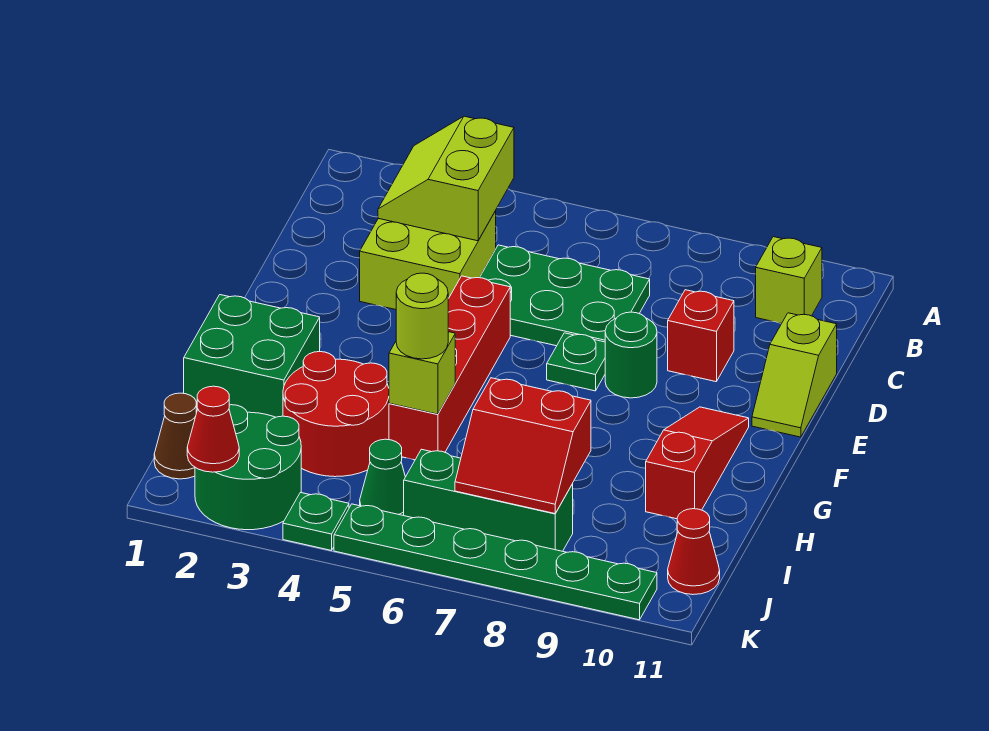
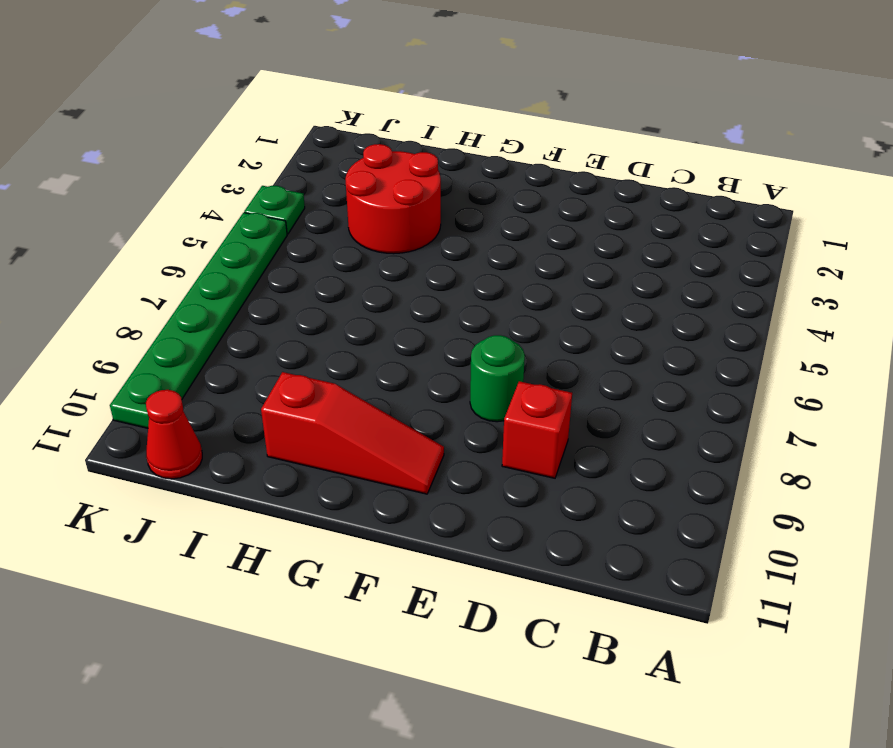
none -> lime 1x1 brick [756,237,822,323]
none -> lime 2x2 brick [360,211,496,310]
none -> green 2x3 plate [480,245,650,346]

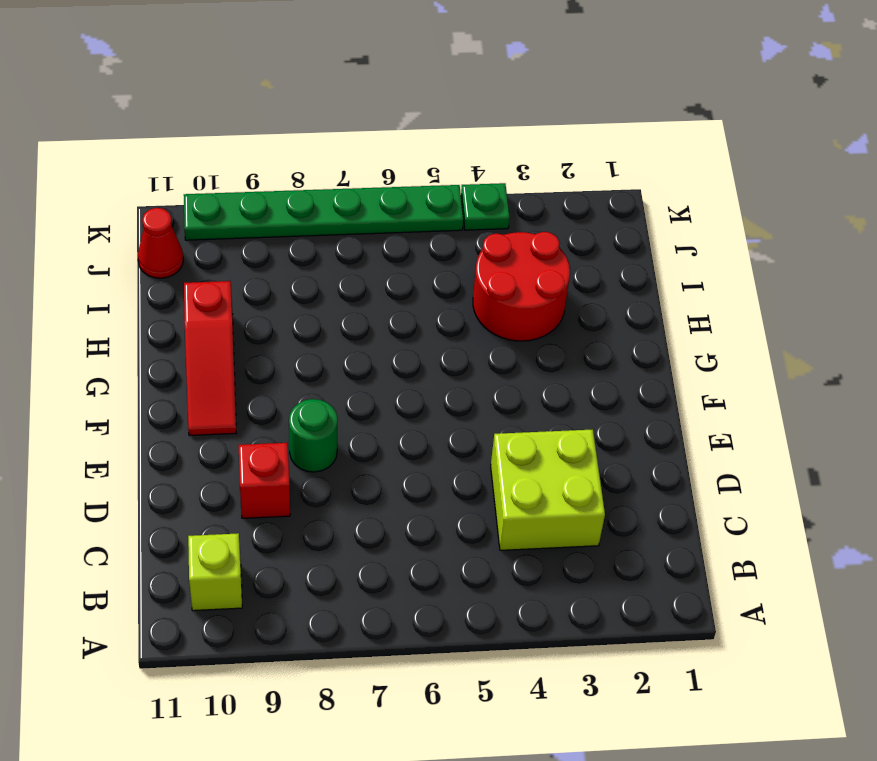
none -> green 2x3 plate [480,245,650,346]
none -> lime 1x2 slope [752,313,837,437]
none -> red 1x4 brick [389,276,510,460]

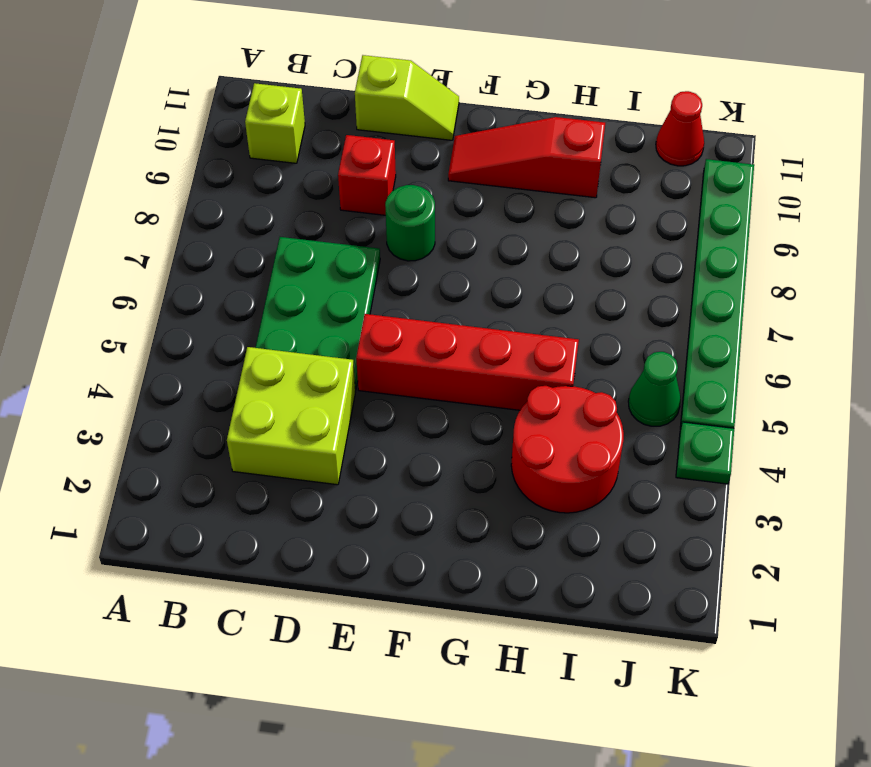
none -> green 1x1 plate [547,333,605,391]
none -> green 2x2 brick [184,295,320,417]
none -> brown 1x1 cone [154,393,196,479]

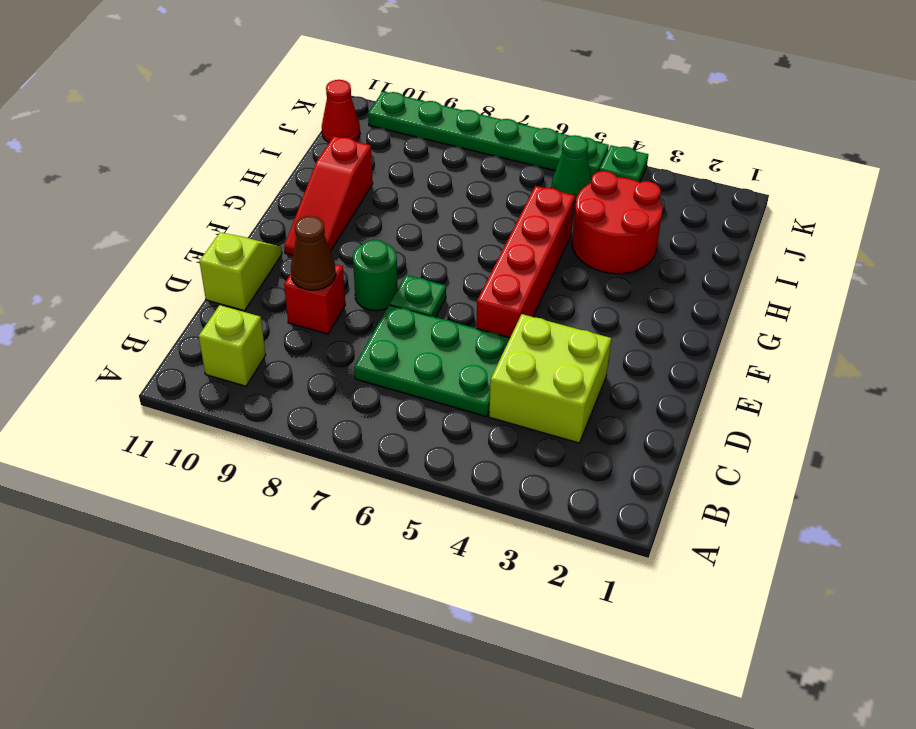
brown 1x1 cone [291,216,336,290] -> brown 1x1 cone moved to [154,393,196,479]
none -> green 2x2 brick [184,295,320,417]
none -> green 2x2 round brick [195,405,301,530]
none -> green 1x3 brick [404,449,573,551]

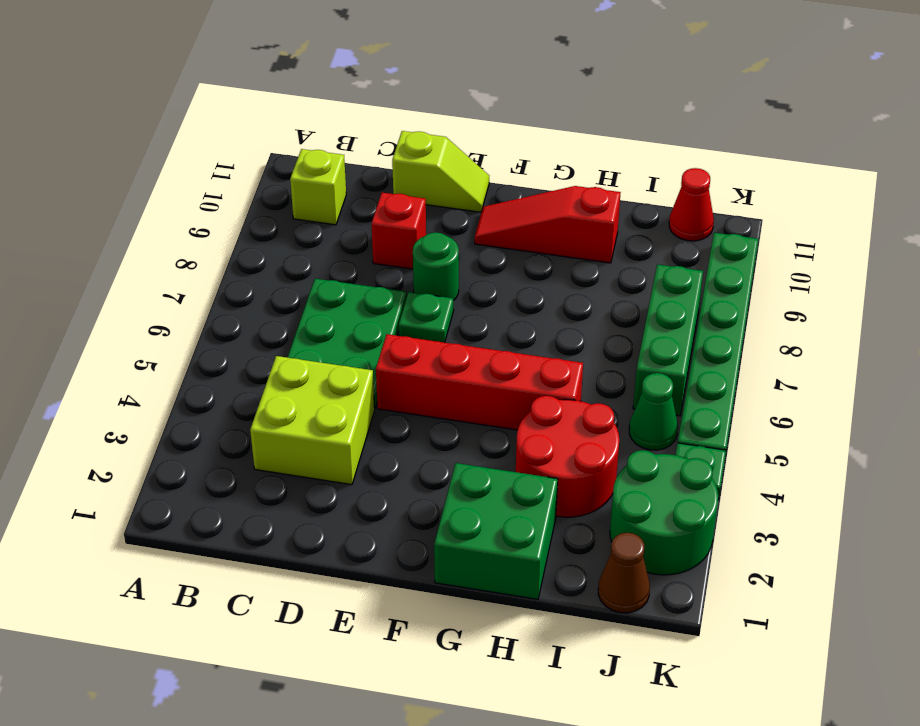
none -> lime 2x2 slope [378,116,514,241]
none -> lime 1x1 brick [389,332,455,414]
none -> red 2x2 slope [455,378,591,514]

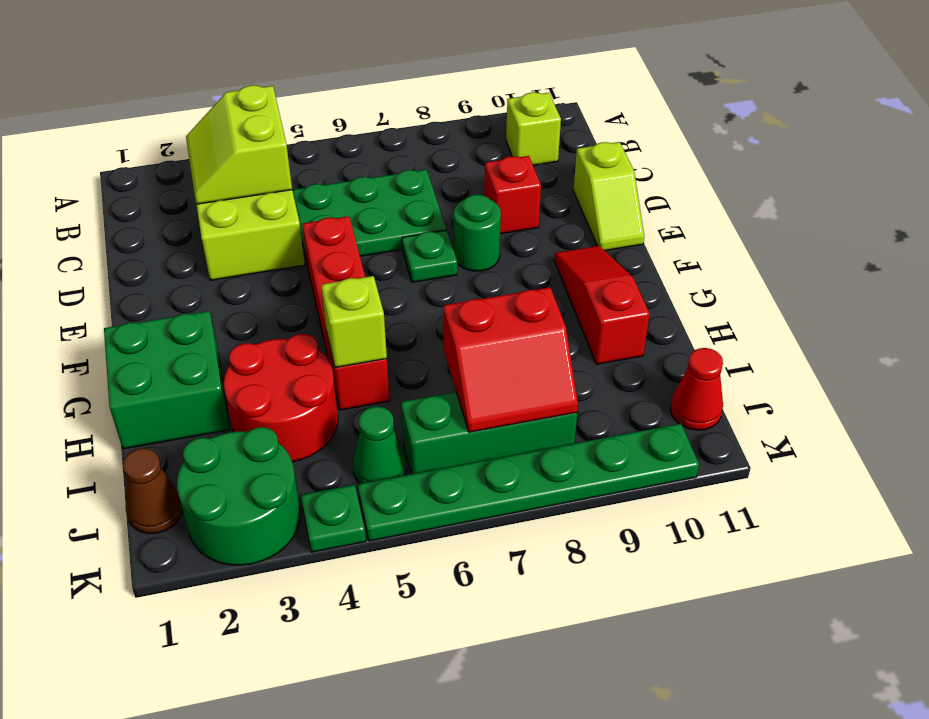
none -> red 1x1 cone [187,386,239,472]
none -> lime 1x1 round brick [396,273,448,359]

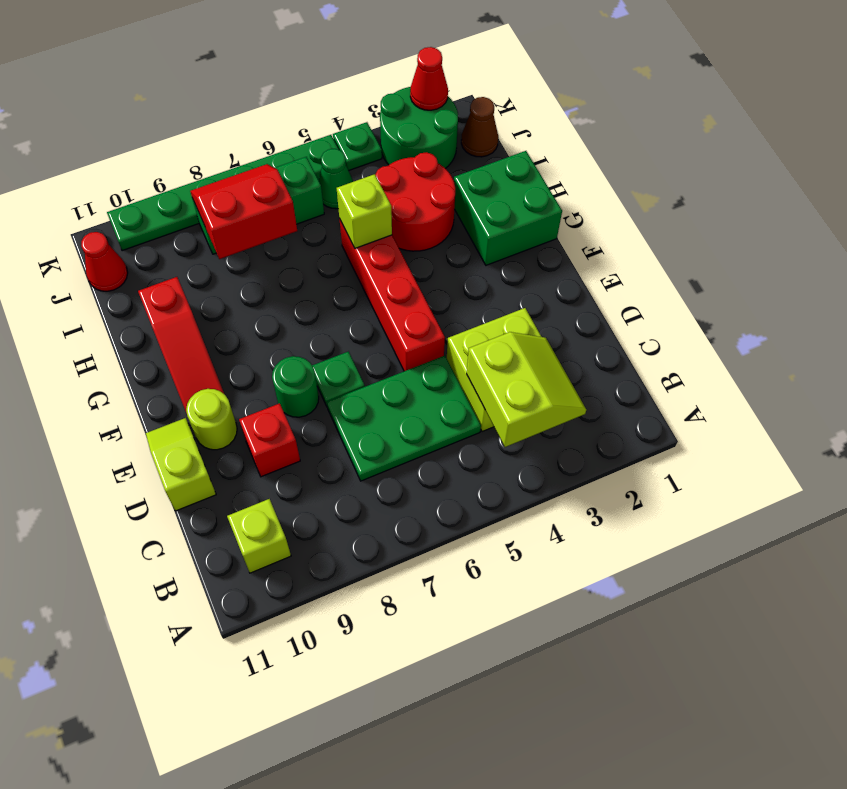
lime 1x1 round brick [186,389,237,450] -> lime 1x1 round brick moved to [396,273,448,359]

